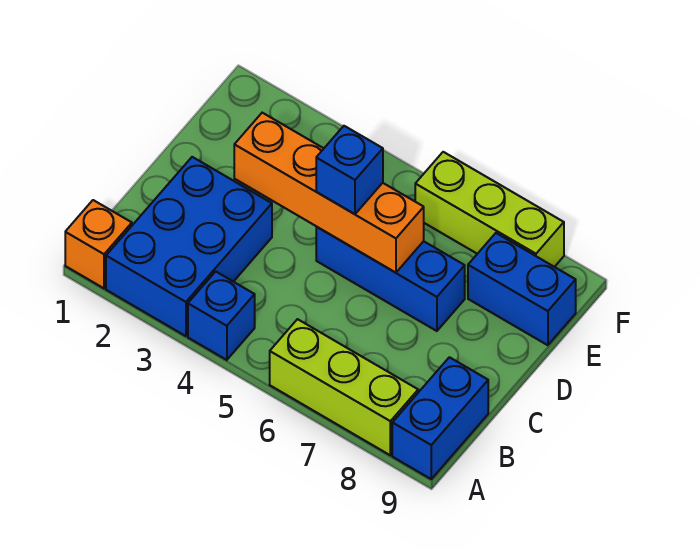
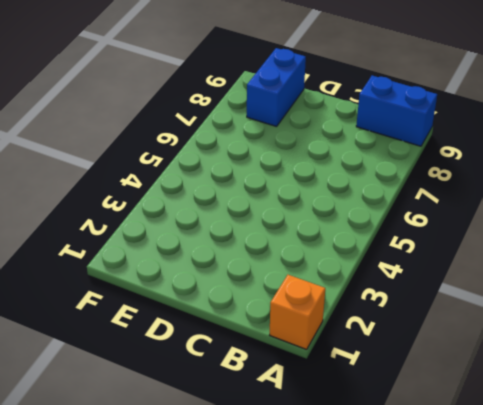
none -> blue 2x3 brick [106,157,272,336]
none -> blue 1x1 brick [188,272,255,360]

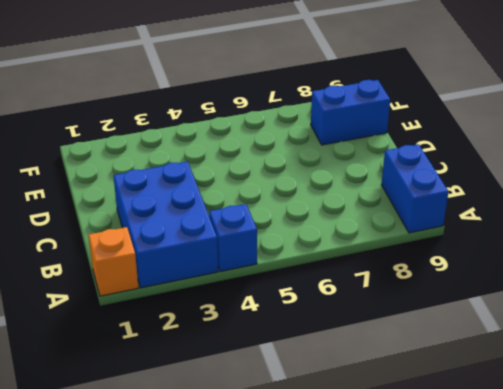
none -> lime 1x3 brick [270,319,418,455]
none -> blue 1x3 brick [316,227,465,331]

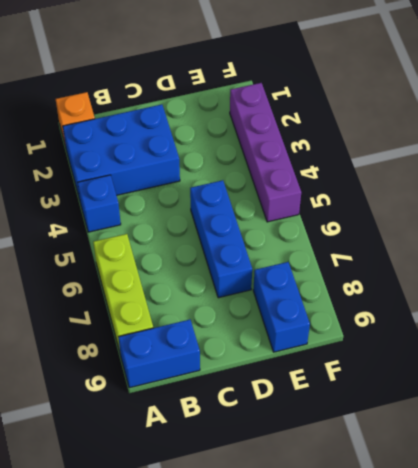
purple 1x4 brick [230,83,301,222] -> none
none -> lime 1x3 brick [415,152,564,267]
none -> orange 1x4 brick [234,113,424,273]

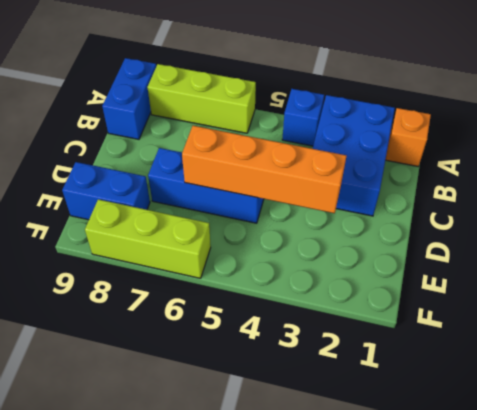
none -> blue 1x1 brick [316,126,383,214]

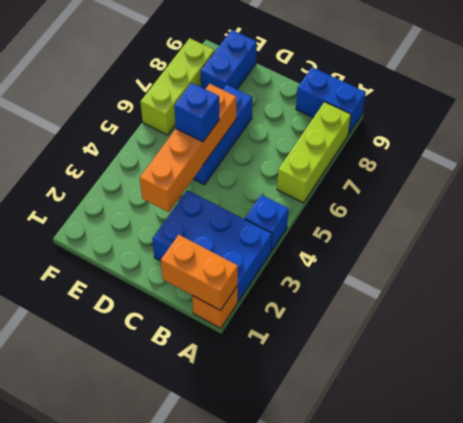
orange 1x2 brick [161,235,238,310] -> none

